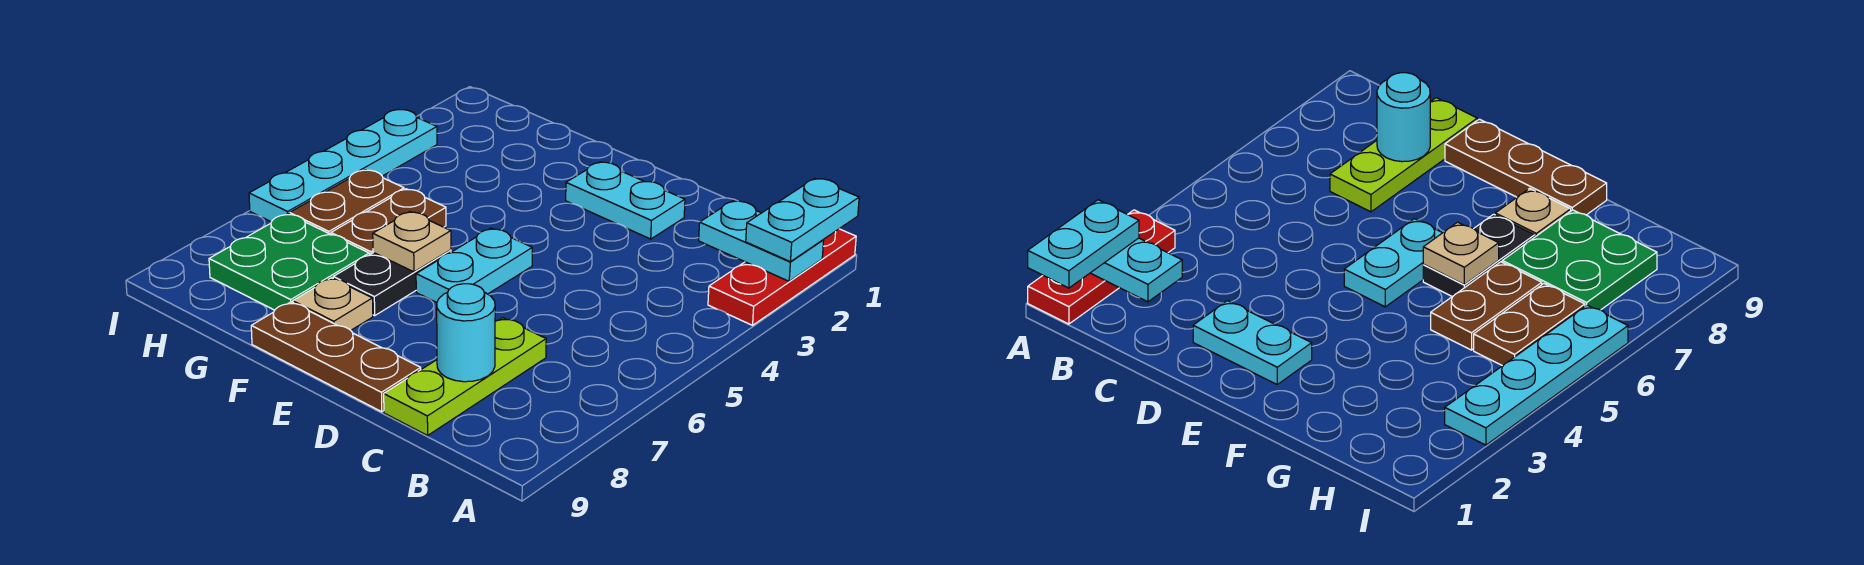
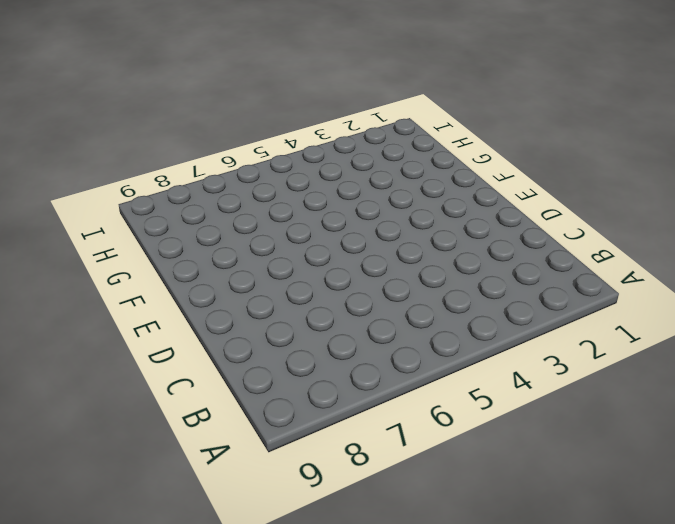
none -> red 1x3 plate [708,229,856,325]
none -> lime 1x3 plate [384,318,546,435]
none -> cyan 1x2 plate [566,162,685,239]

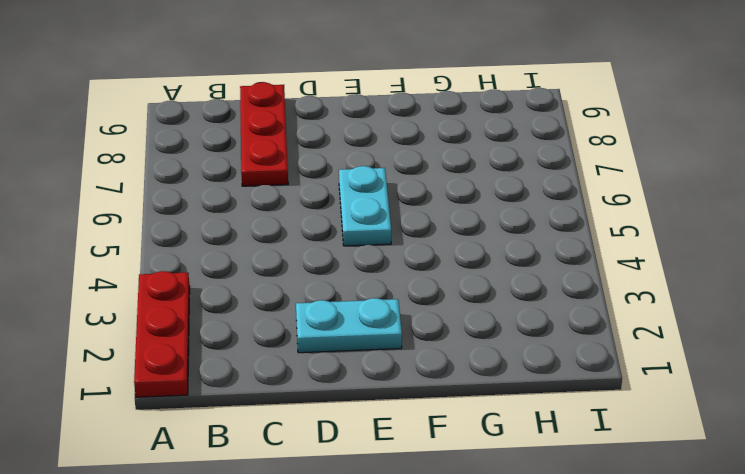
red 1x3 plate [240,82,288,186] -> lime 1x3 plate [384,318,546,435]
none -> brown 1x3 plate [251,302,421,412]
none -> black 1x2 plate [333,250,451,316]
none -> tan 1x1 plate [293,278,373,330]

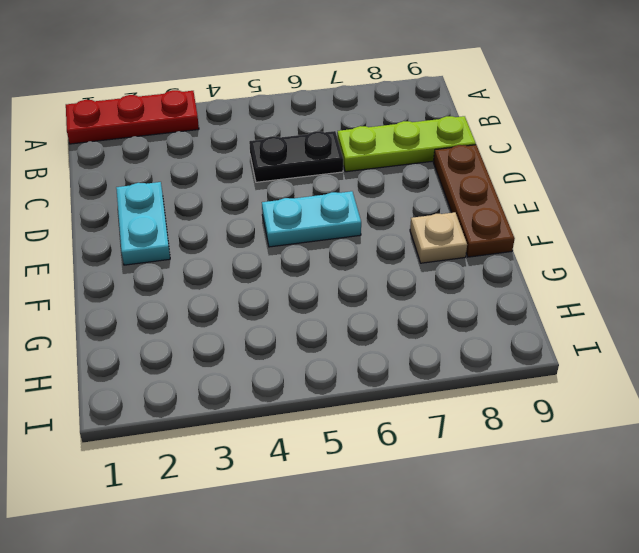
black 1x2 plate [249,131,343,182] -> black 1x2 plate moved to [333,250,451,316]
none -> brown 1x2 plate [331,189,446,255]
none -> green 2x2 plate [209,214,369,310]
none -> brown 1x2 plate [290,170,404,234]

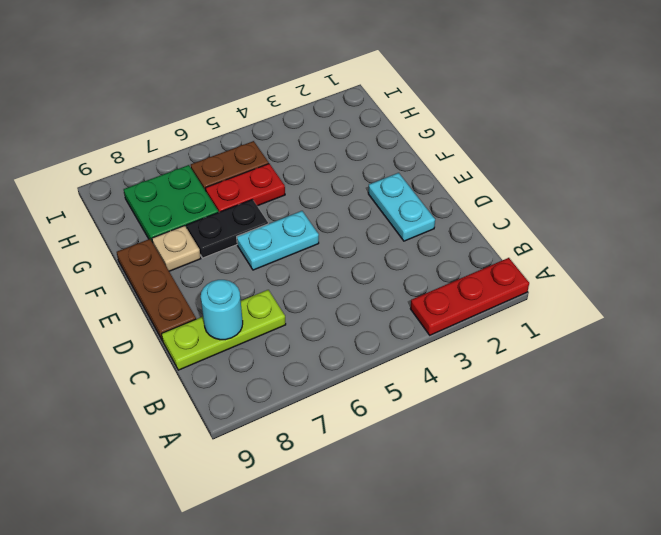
red 1x2 plate [206,164,285,212] -> brown 1x2 plate [331,189,446,255]
none -> cyan 1x4 plate [249,110,437,222]
none -> cyan 1x2 plate [699,201,824,281]
none -> tan 1x1 plate [373,212,451,272]

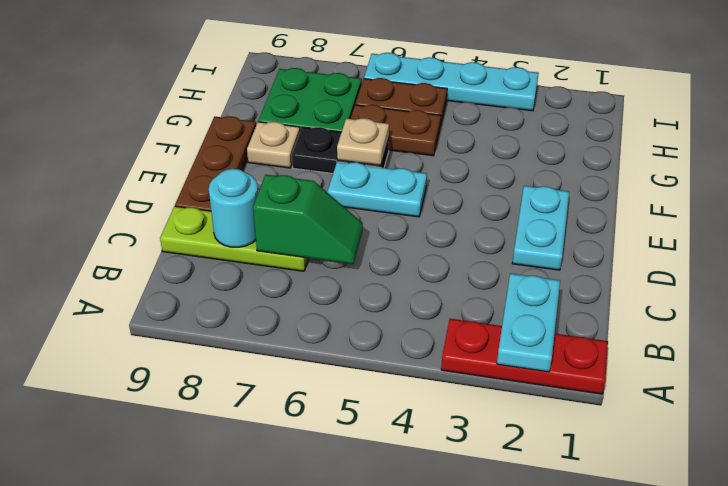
green 1x2 slope [253,175,363,264] -> none
none -> cyan 1x2 plate [746,178,859,262]

